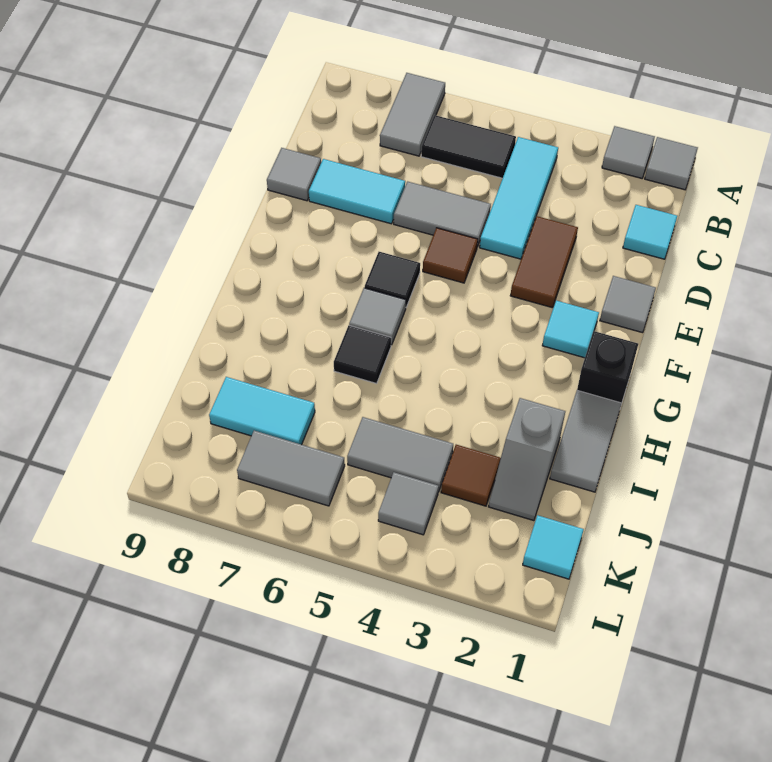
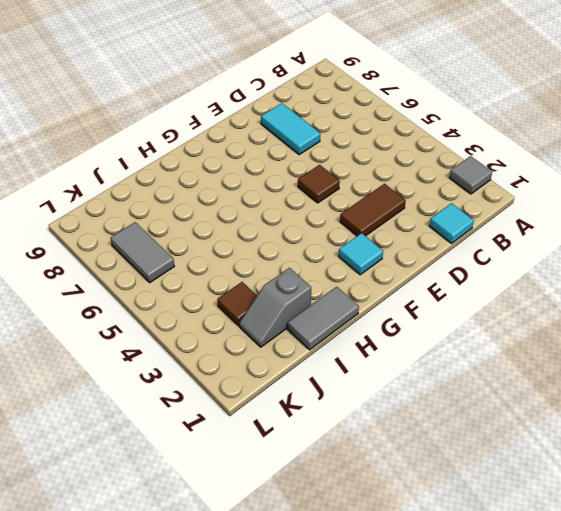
none -> grey 1x1 tile [645,137,698,190]
none -> grey 1x2 tile [380,73,445,156]
none -> cyan 1x3 tile [480,137,558,259]

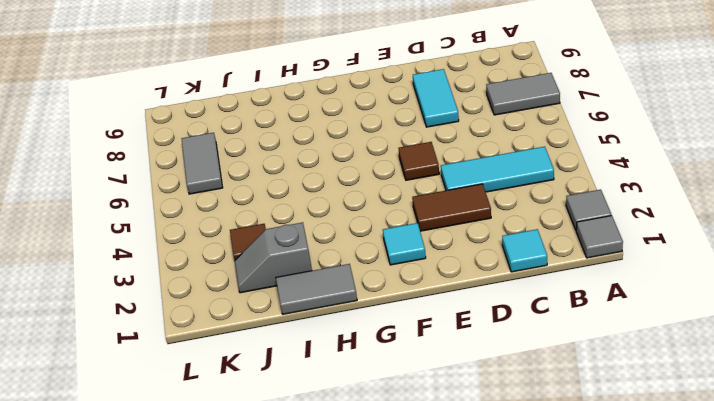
none -> black 1x2 tile [421,115,516,178]
none -> grey 1x2 tile [394,182,491,247]
none -> grey 1x1 tile [267,148,321,201]

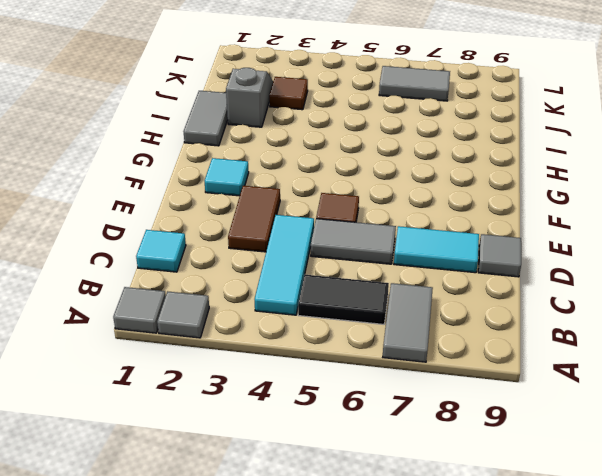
none -> grey 1x1 tile [600,276,656,333]
none -> black 1x1 tile [365,252,420,307]
none -> black 1x1 brick [577,331,638,403]

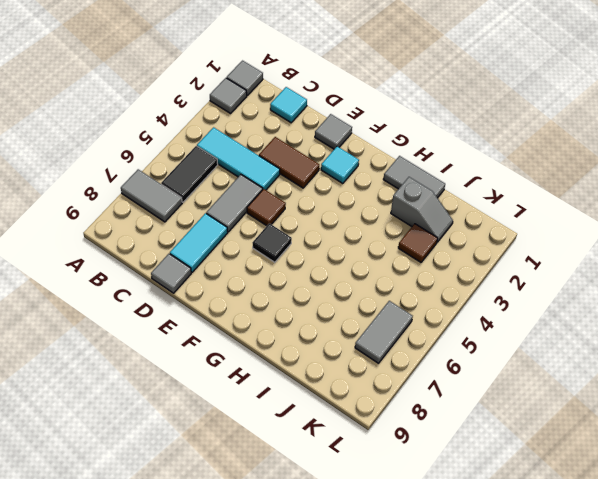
none -> black 1x1 brick [577,331,638,403]
none -> grey 1x1 tile [349,288,406,345]
none -> black 1x1 tile [334,326,391,384]

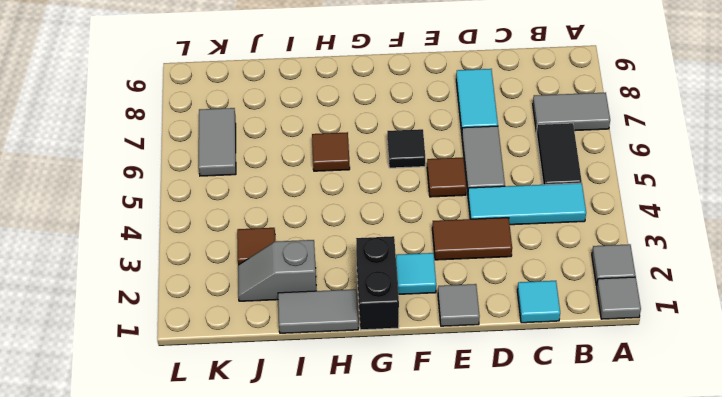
black 1x2 brick [356,236,399,330] -> black 1x1 brick [577,331,638,403]
brown 1x1 tile [312,132,350,171] -> black 1x1 tile [334,326,391,384]
none -> grey 1x1 tile [267,148,321,201]
none -> grey 1x1 tile [349,288,406,345]
none -> grey 1x2 tile [347,417,453,492]

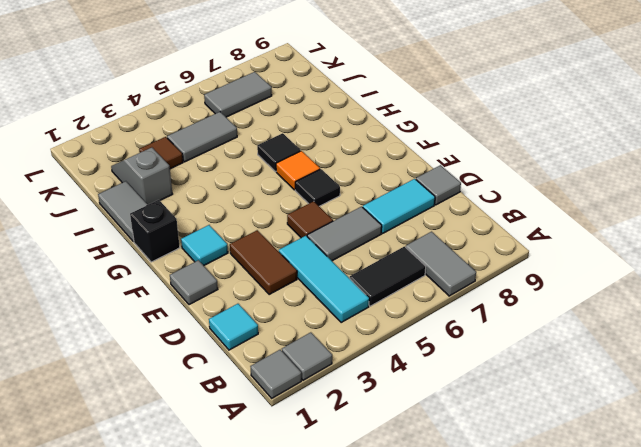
orange 1x1 tile [276,151,320,190] -> grey 1x1 tile [349,288,406,345]
none -> cyan 1x2 tile [209,377,315,445]
none -> cyan 1x1 tile [523,515,584,579]
none -> grey 1x1 tile [378,472,439,535]

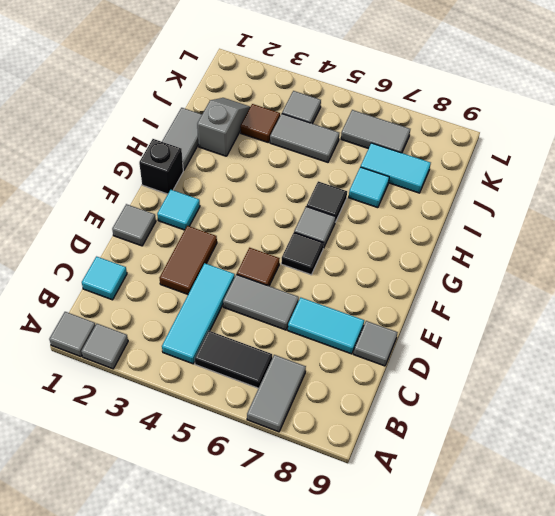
cyan 1x1 tile [349,167,389,208] -> cyan 1x1 tile moved to [523,515,584,579]

